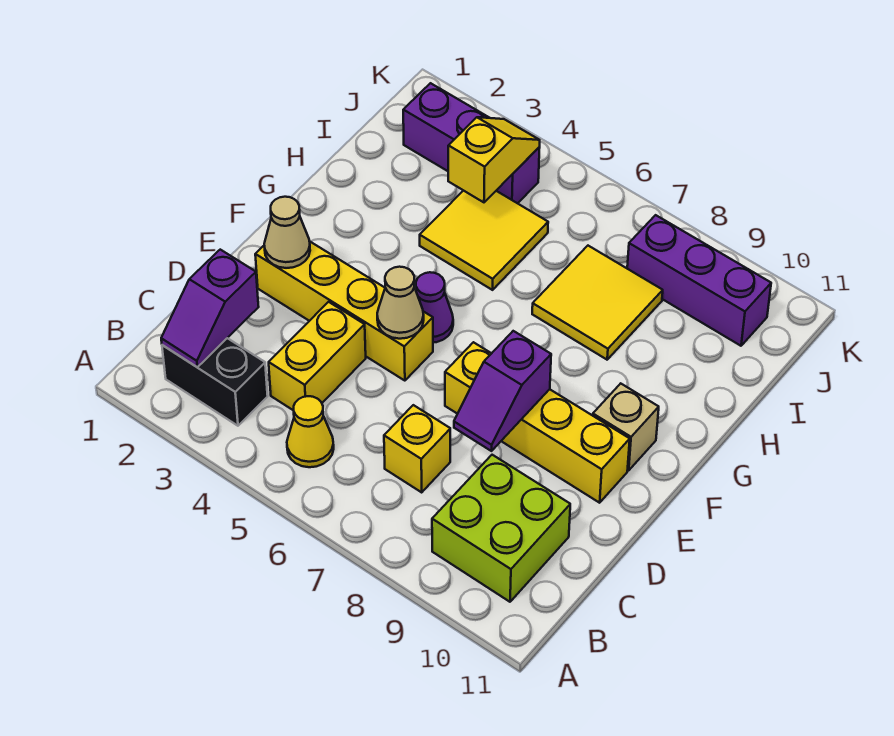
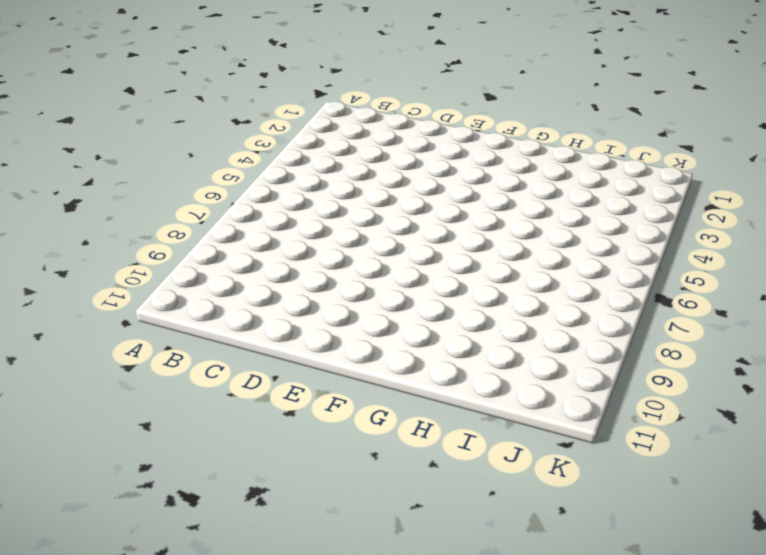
none -> black 1x2 brick [162,338,268,426]
none -> yellow 1x1 cone [287,396,334,467]
none -> lime 2x2 brick [432,455,570,602]

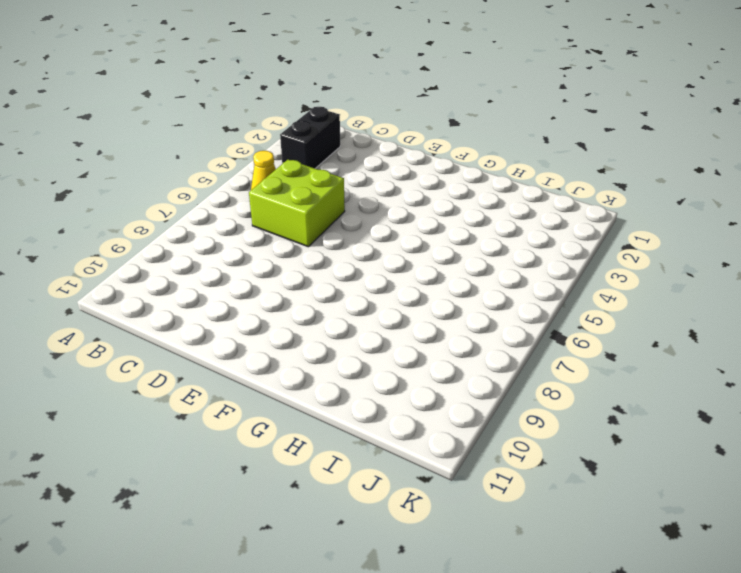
lime 2x2 brick [249,160,345,247] -> lime 2x2 brick moved to [432,455,570,602]
none -> yellow 1x2 brick [269,302,366,411]
none -> yellow 1x1 brick [384,405,450,492]
none -> yellow 1x4 brick [255,242,433,381]

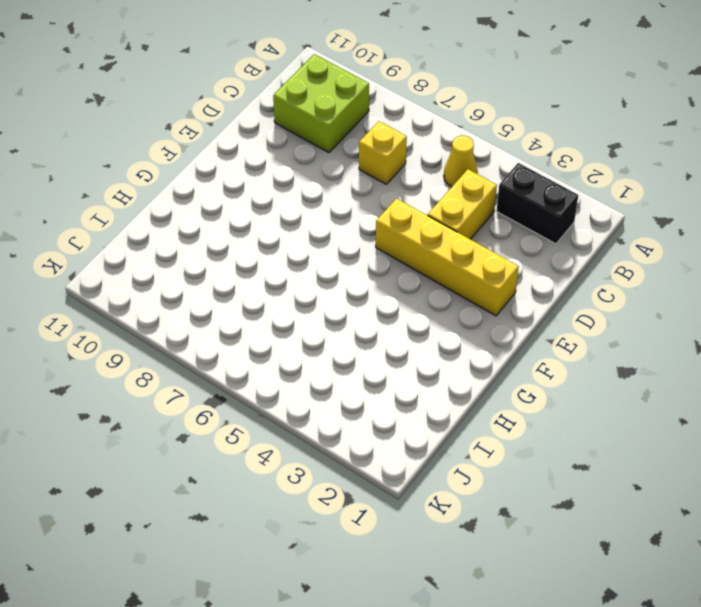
none -> yellow 1x4 brick [445,342,630,503]
none -> purple 1x1 cone [416,272,453,343]
none -> tan 1x1 brick [593,384,659,470]

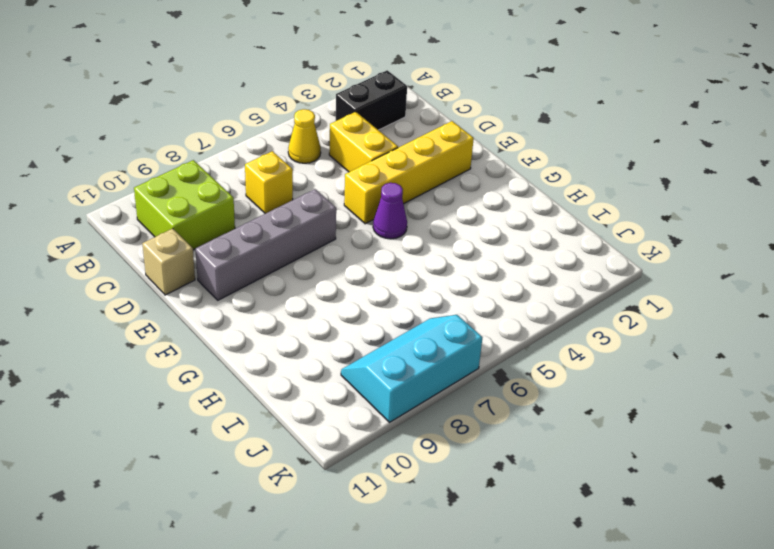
tan 1x1 brick [142,229,195,295] -> tan 1x1 brick moved to [593,384,659,470]
grey 1x4 brick [195,189,336,300] -> yellow 1x4 brick [445,342,630,503]
cyan 2x3 slope [341,315,482,422] -> purple 1x3 brick [627,215,771,346]
none -> yellow 2x2 tile [420,190,548,290]
none -> yellow 2x2 tile [532,246,663,360]
none -> purple 1x3 brick [403,83,540,203]

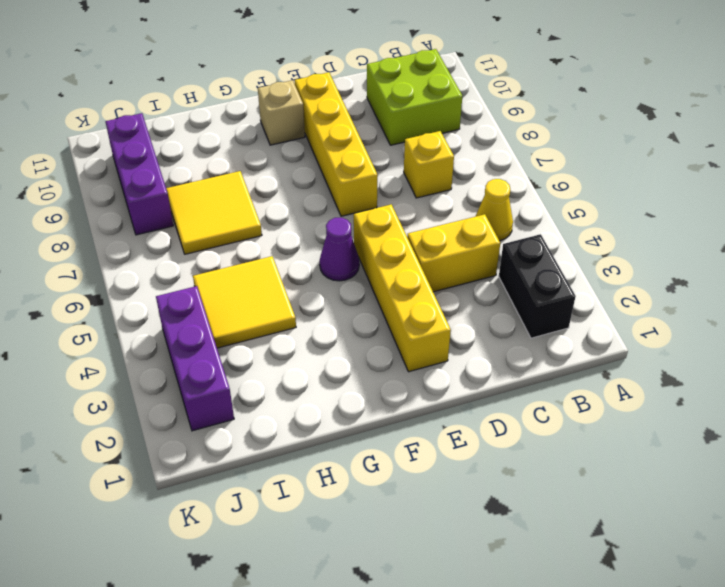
none -> purple 1x2 slope [161,250,259,367]
none -> purple 1x2 slope [454,331,551,451]
none -> tan 1x1 cone [264,197,310,268]

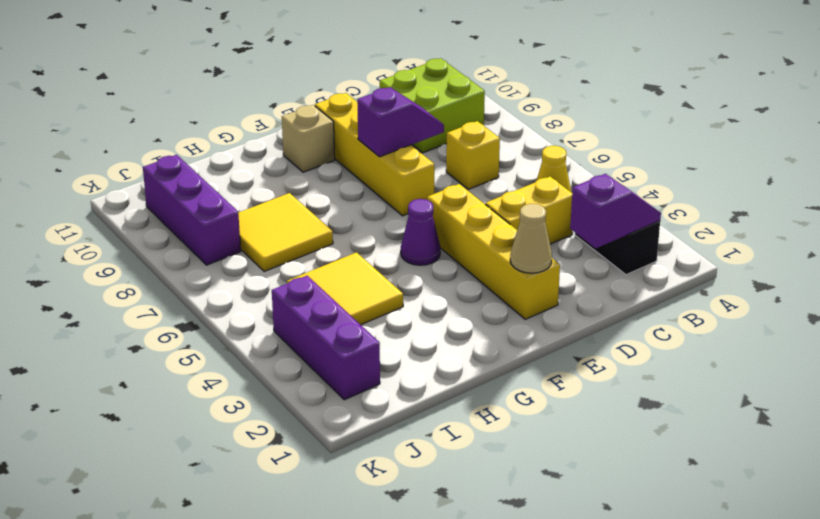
none -> tan 1x1 cone [377,267,424,339]
none -> yellow 1x2 slope [448,117,540,202]

